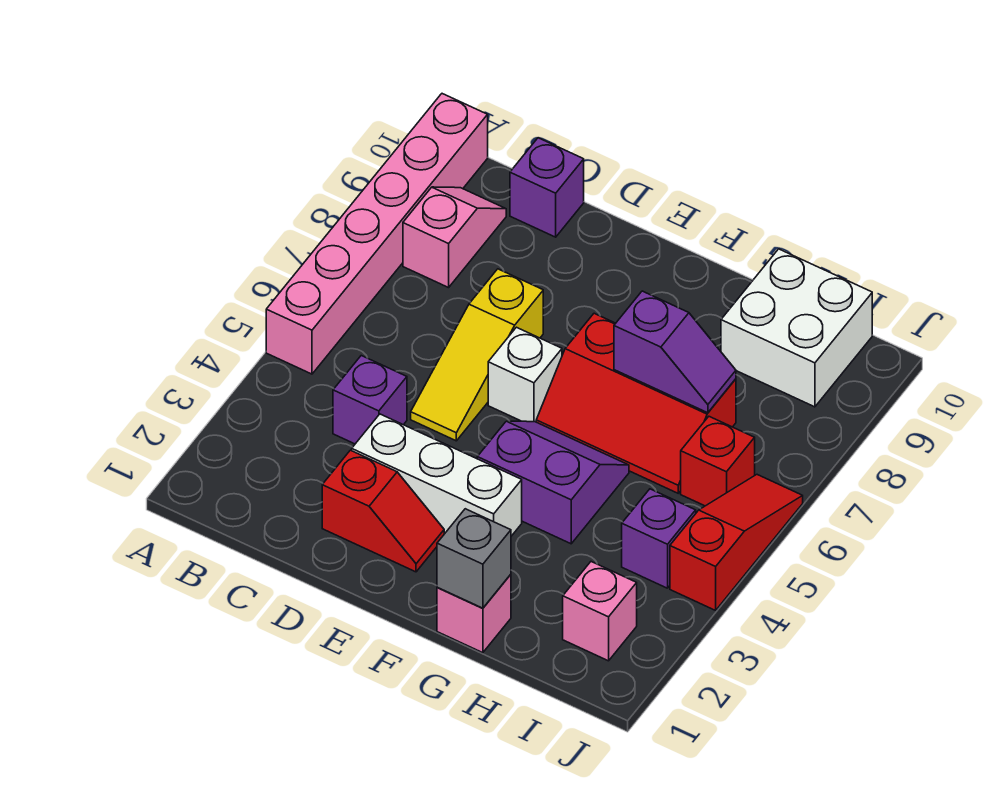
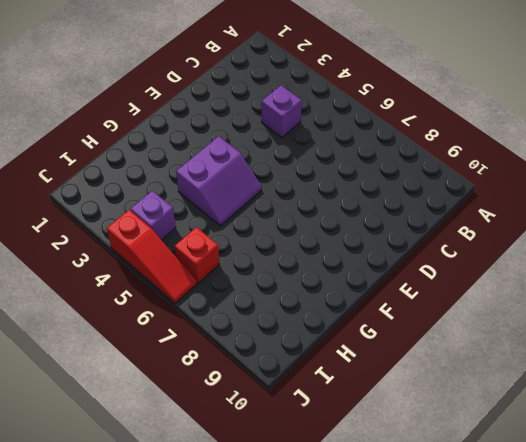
none -> pink 1x6 brick [266,94,488,374]
none -> pink 1x2 slope [403,187,506,288]
none -> purple 1x1 brick [510,138,584,237]

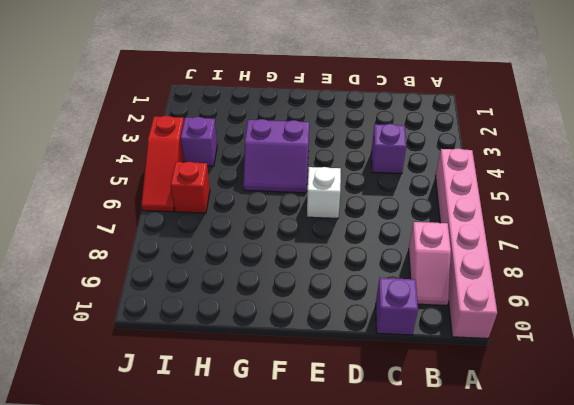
none -> red 1x2 slope [322,450,444,572]
none -> white 1x3 brick [352,414,522,536]
none -> yellow 1x3 slope [411,269,543,441]

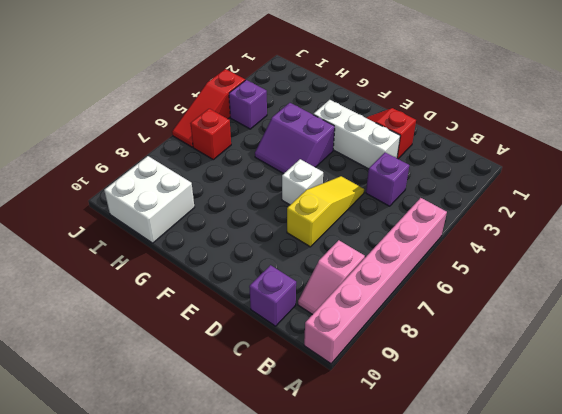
none -> red 2x3 slope [536,313,736,493]
none -> pink 1x1 brick [437,574,511,653]
none -> pink 1x1 brick [563,562,637,661]

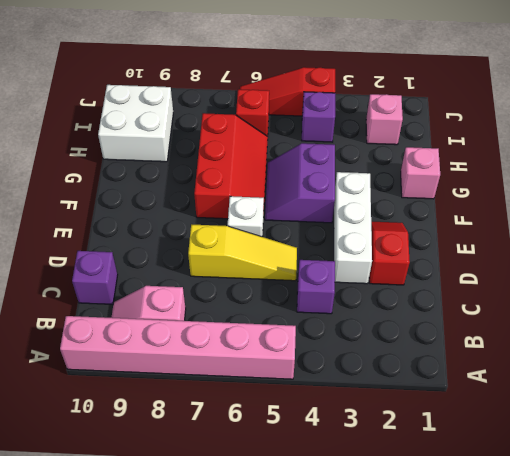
none -> grey 1x1 brick [437,509,511,608]
none -> purple 1x2 slope [614,291,736,413]

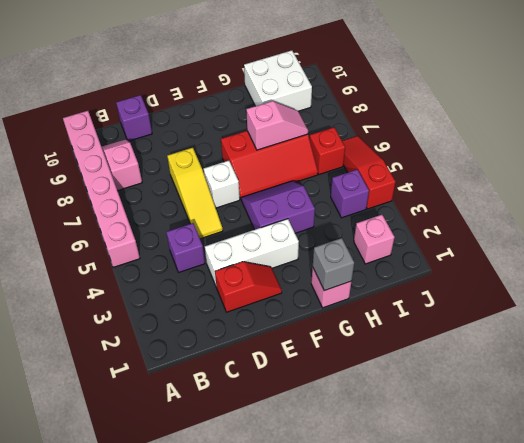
pink 1x2 slope [246,101,308,150] -> purple 1x2 slope [614,291,736,413]

